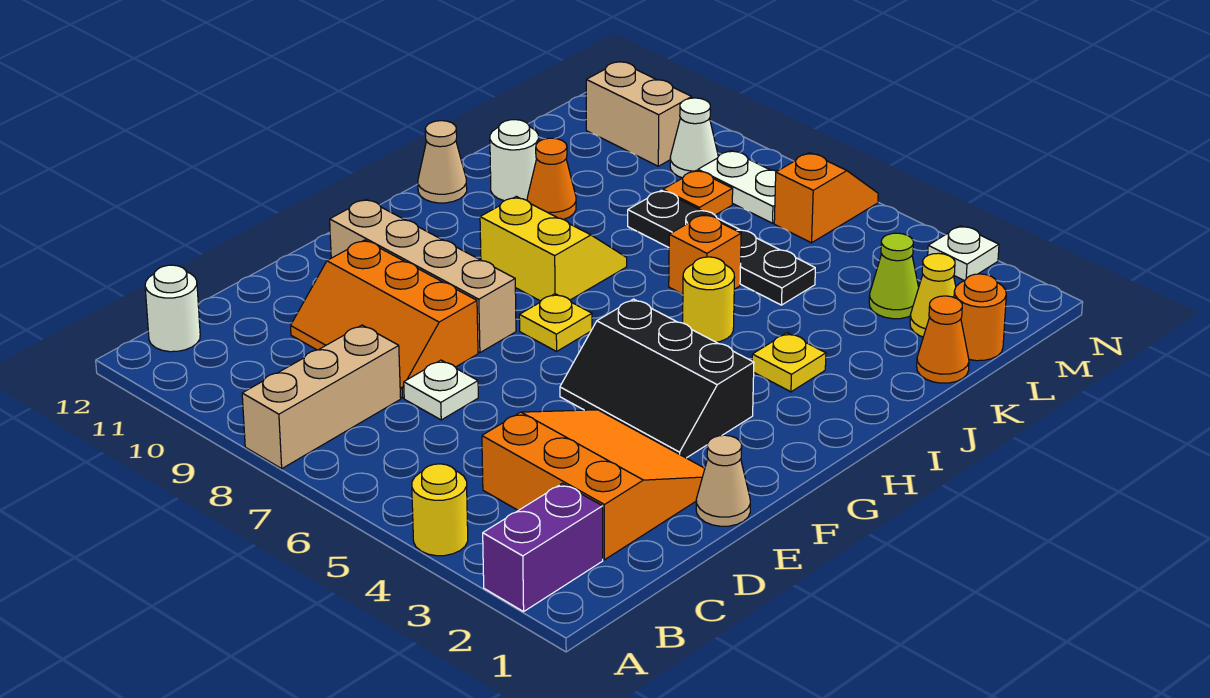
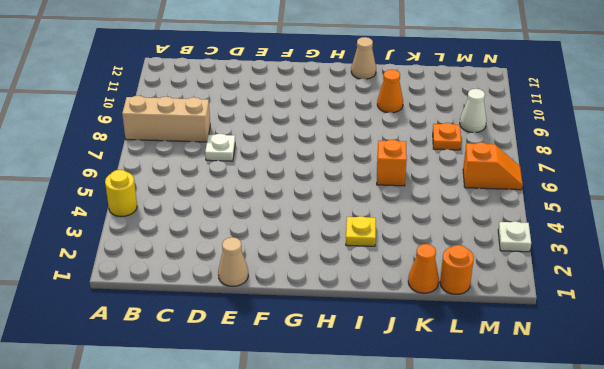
none -> purple 1x2 brick [483,483,603,612]
none -> white 1x1 round brick [145,265,200,352]
none -> orange 3x3 slope [482,410,705,560]

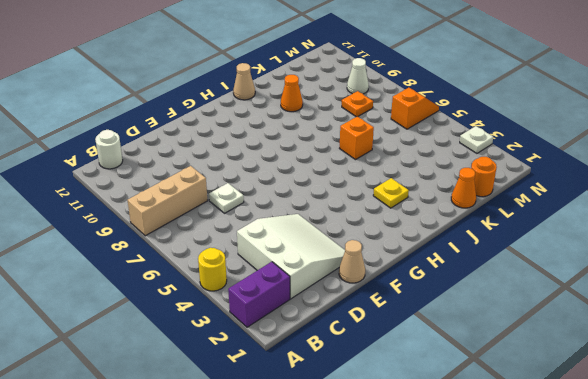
white 3x3 slope [237,214,345,299] -> orange 3x3 slope [482,410,705,560]
none -> orange 2x3 slope [291,240,478,398]
none -> black 2x3 slope [560,299,754,458]
none -> tan 1x4 brick [330,199,516,353]

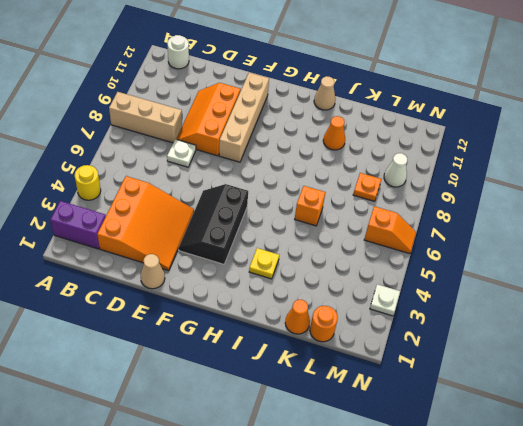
none -> yellow 1x1 plate [519,294,592,351]
none -> yellow 2x2 slope [480,196,627,301]
none -> yellow 1x1 round brick [683,257,735,342]

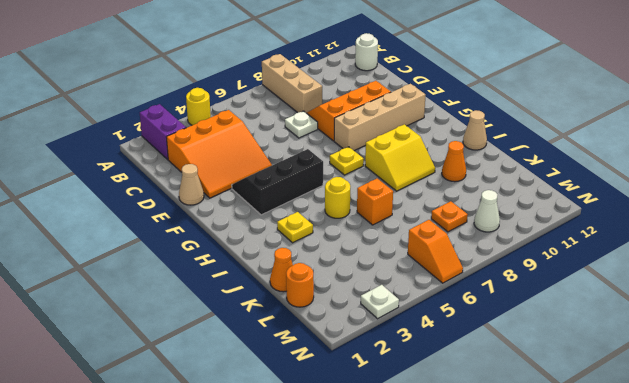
none -> white 1x1 round brick [490,120,539,201]
none -> black 1x4 plate [628,190,815,305]
none -> yellow 1x1 cone [910,253,956,337]

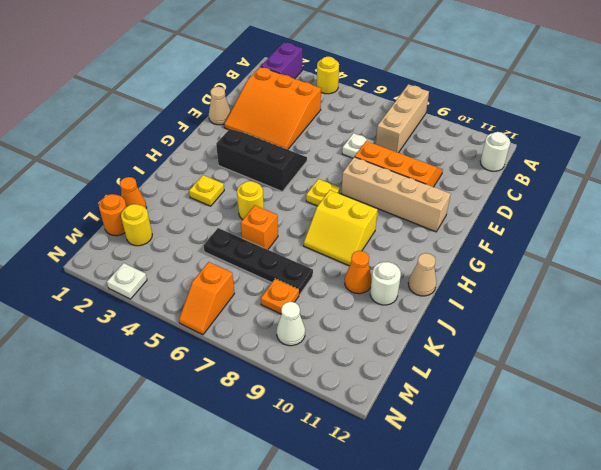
yellow 1x1 round brick [121,204,152,246] -> yellow 1x1 cone [910,253,956,337]
none -> lime 1x1 cone [869,233,919,319]
none -> white 1x2 plate [698,151,777,223]
none -> tan 1x2 brick [586,62,692,166]

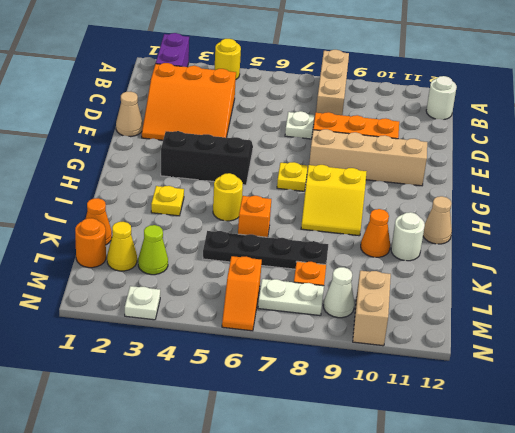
tan 1x2 brick [353,271,391,346] -> tan 1x2 brick turned to [586,62,692,166]

